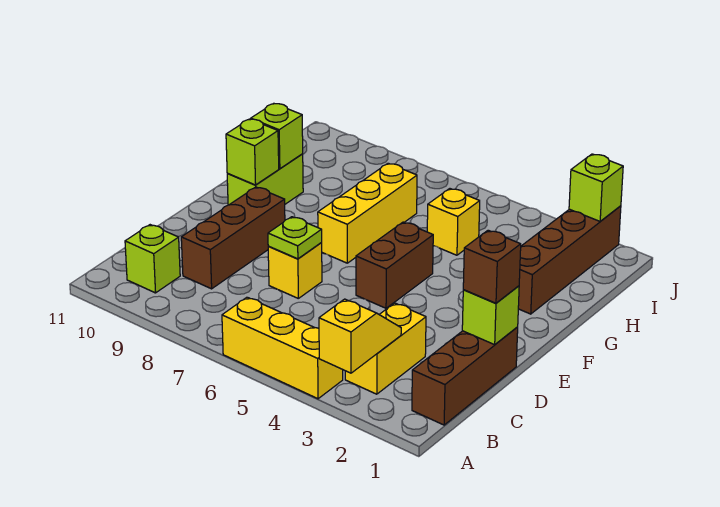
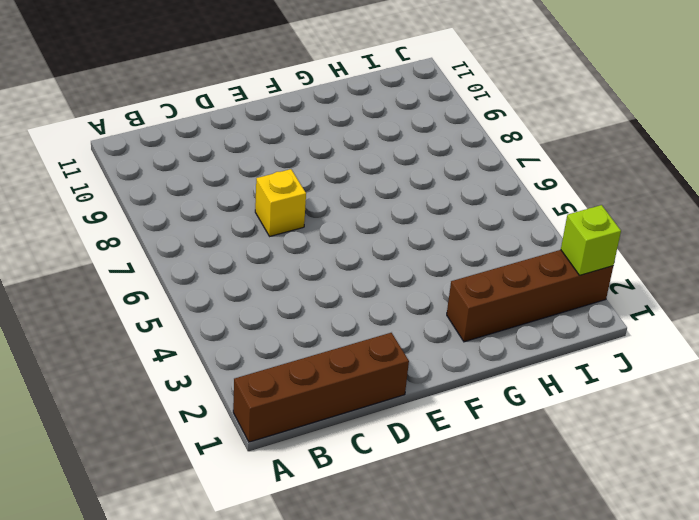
brown 1x4 brick [233,333,409,442] -> brown 1x3 brick [412,327,518,425]
none -> yellow 1x3 brick [222,297,343,399]
none -> yellow 1x2 brick [345,303,426,394]
none -> lime 1x1 brick [125,225,180,293]

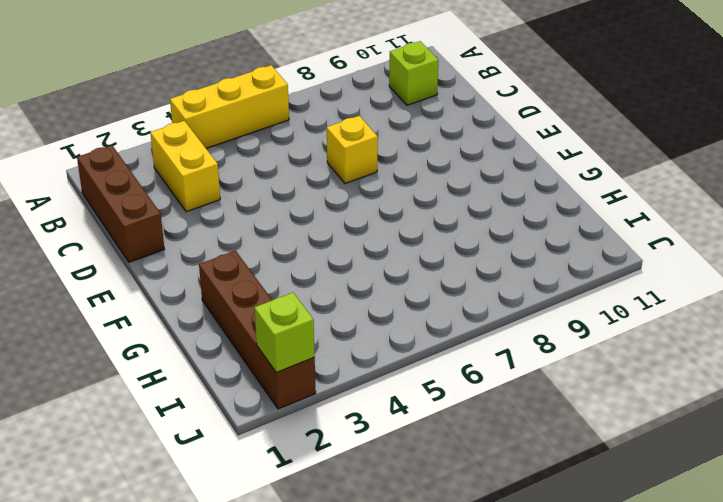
none -> brown 1x3 brick [181,187,285,289]
none -> brown 1x2 brick [356,222,433,308]
none -> yellow 1x3 brick [318,163,417,263]

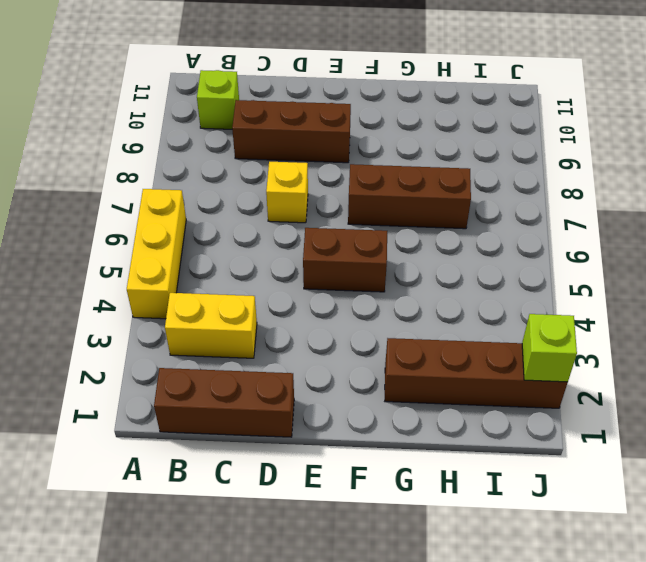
brown 1x3 brick [348,164,471,229] -> yellow 1x3 brick [318,163,417,263]
none -> lime 1x2 brick [227,154,303,205]
none -> yellow 1x1 brick [427,189,480,255]
none -> yellow 1x2 slope [319,299,401,373]

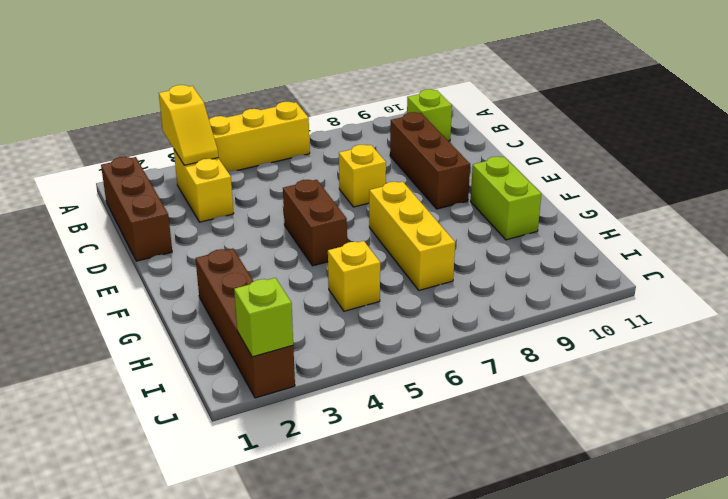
none -> lime 1x1 brick [462,286,519,345]
none -> lime 1x1 plate [268,217,322,259]
none -> lime 1x1 brick [226,119,279,185]

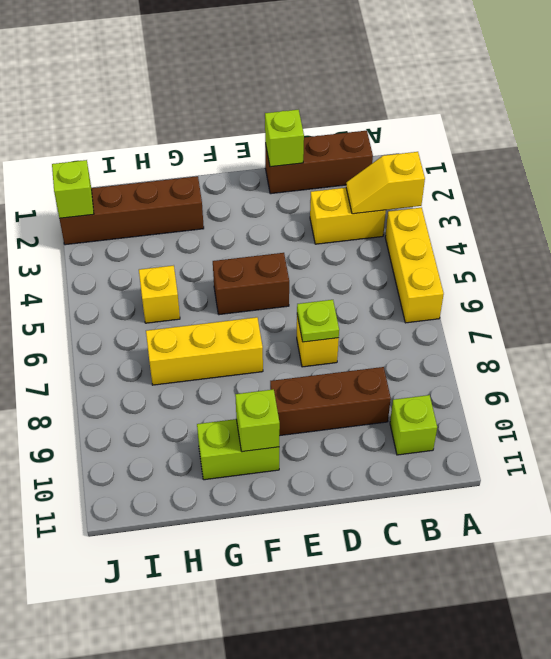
none -> lime 1x1 brick [251,103,303,169]
none -> brown 1x1 brick [463,230,521,303]

